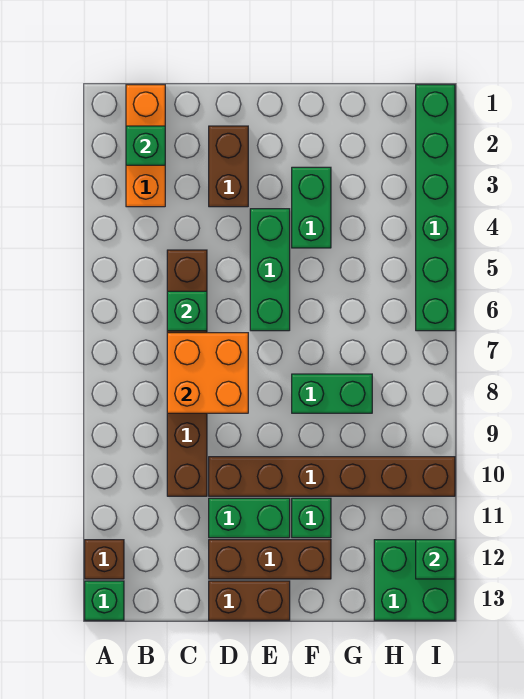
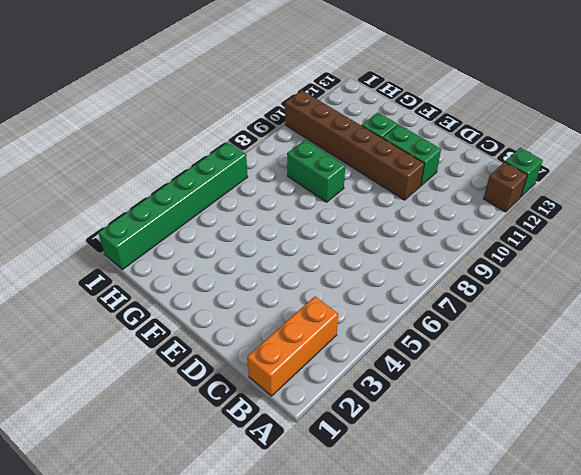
none -> brown 1x6 brick [167,250,207,496]
none -> brown 1x2 brick [209,126,248,207]
none -> brown 1x3 brick [209,540,331,579]

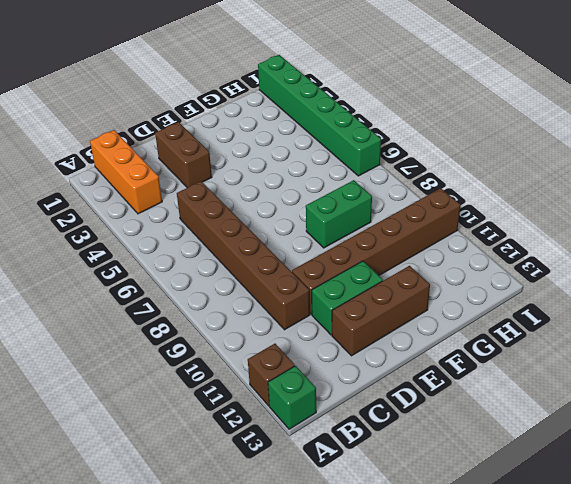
none -> brown 1x2 brick [209,581,290,620]
none -> green 1x3 brick [250,209,290,331]
none -> green 1x2 brick [292,167,331,248]

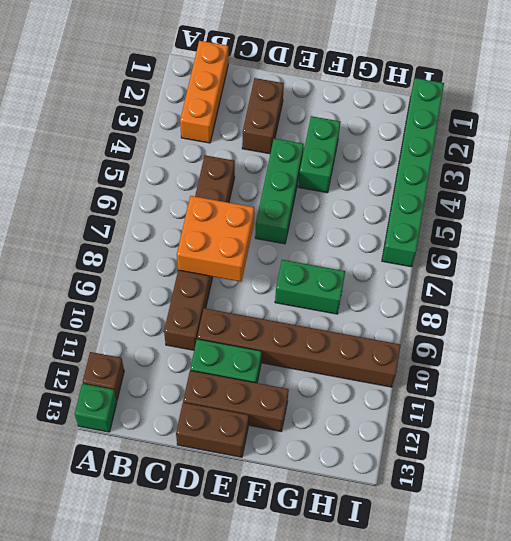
none -> green 1x1 brick [292,498,331,538]
none -> green 2x2 brick [374,540,455,620]
none -> green 1x1 brick [126,126,165,165]

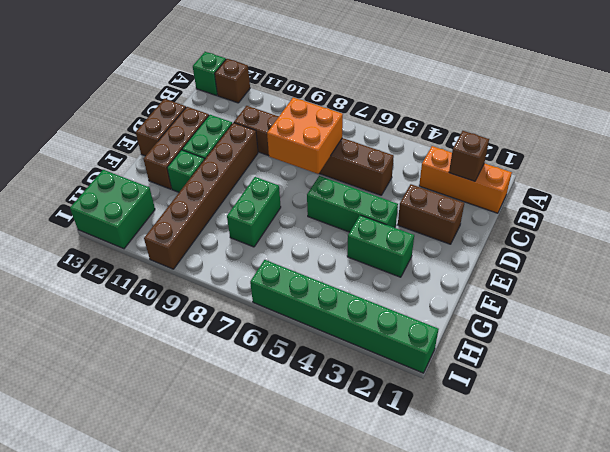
brown 1x1 brick [449,131,489,181] -> green 1x1 brick [126,126,165,165]
none -> green 1x1 brick [167,291,207,331]
none -> green 1x1 brick [416,540,455,579]

